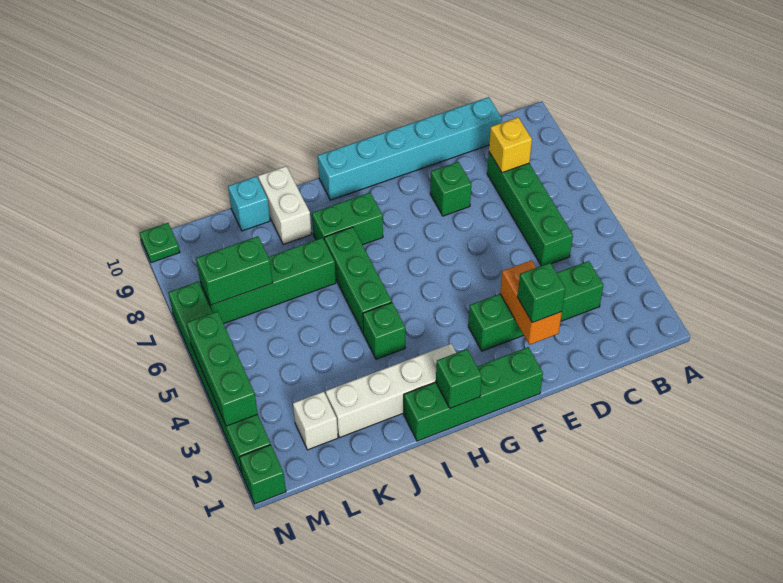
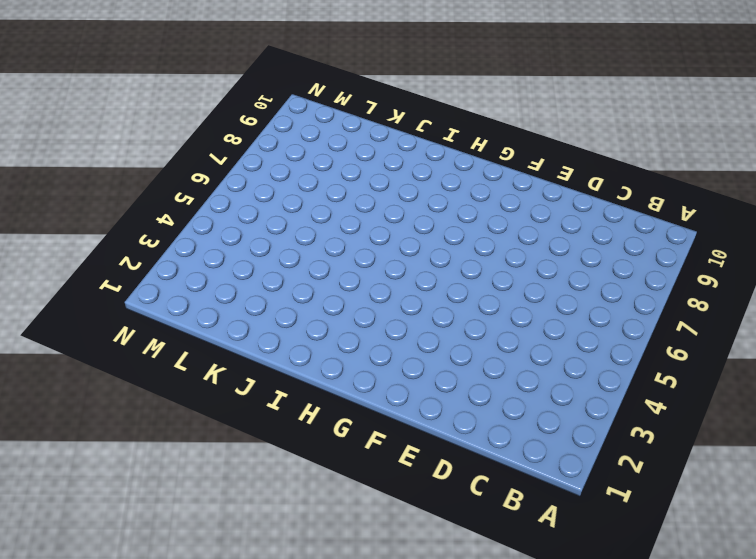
none -> green 1x4 brick [468,261,604,351]
none -> green 1x4 brick [487,152,573,266]
none -> cyan 1x6 brick [318,97,502,200]

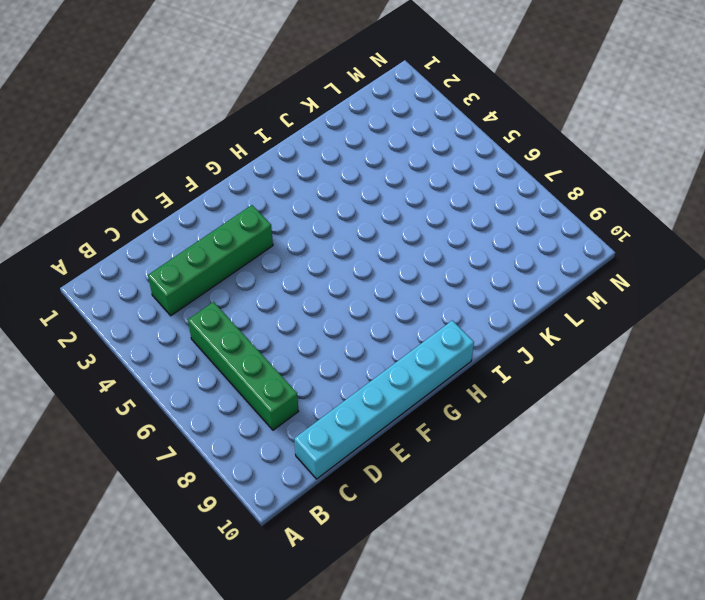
none -> green 1x1 brick [430,162,471,216]
none -> green 1x4 brick [404,347,543,441]
none -> white 1x4 brick [326,344,456,437]

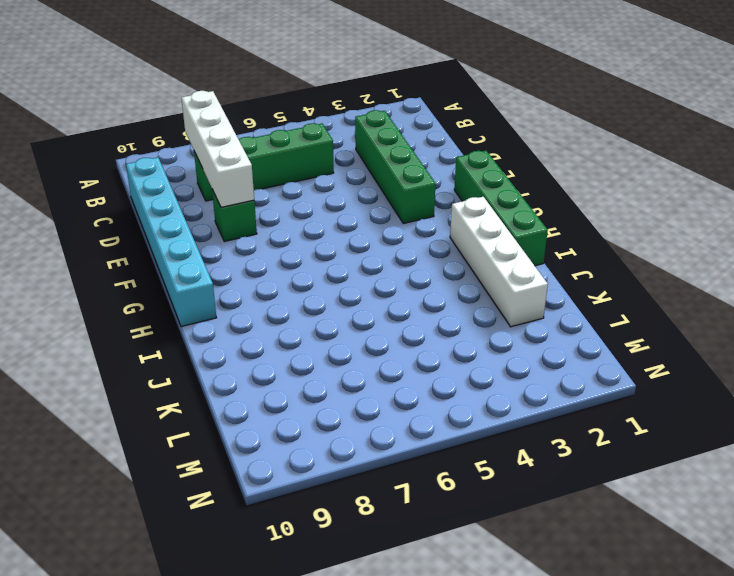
white 1x4 brick [181,91,254,207] -> yellow 1x1 brick [489,117,532,173]
none -> green 1x2 brick [312,192,383,245]
none -> green 1x1 brick [363,303,405,359]
none -> green 1x3 brick [324,227,392,332]

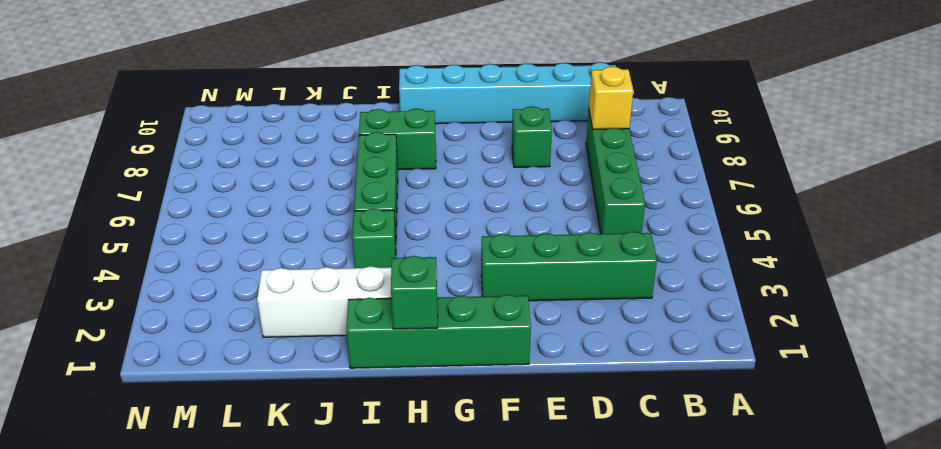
none -> green 1x4 brick [200,238,336,324]
none -> white 1x2 brick [258,166,311,245]
none -> cyan 1x1 brick [228,176,270,231]

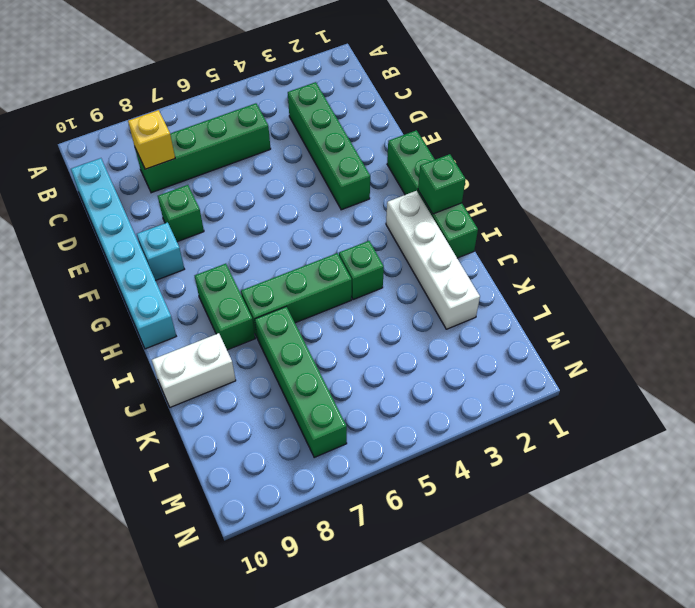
cyan 1x1 brick [137,222,184,280] -> cyan 1x1 brick moved to [228,176,270,231]
none -> white 1x1 brick [293,392,338,450]
none -> green 1x1 brick [239,445,286,504]
none -> green 1x6 brick [168,282,271,473]

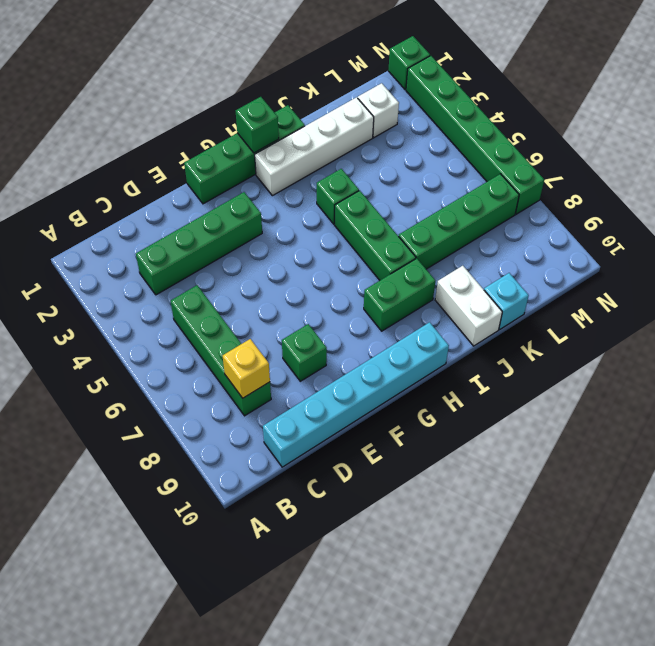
none -> green 1x1 plate [140,223,180,263]
none -> orange 1x2 brick [500,260,562,345]
none -> green 1x2 brick [196,236,273,305]

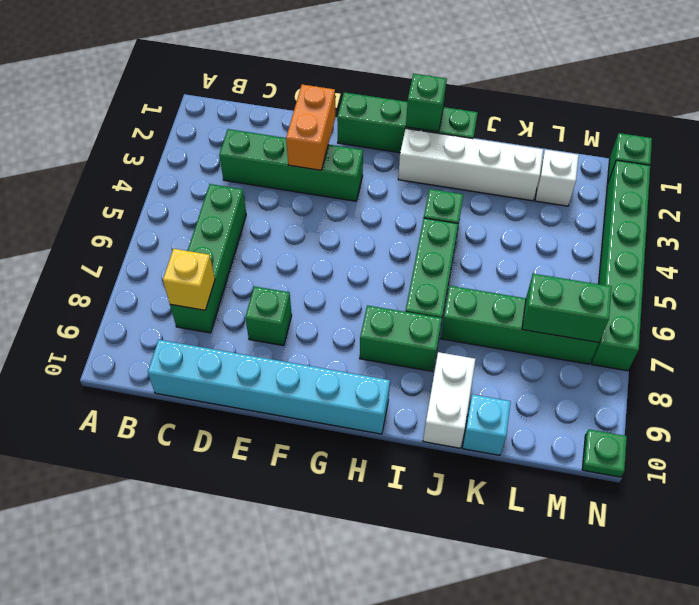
none -> green 1x3 brick [187,311,258,426]
none -> green 1x1 brick [517,263,566,323]

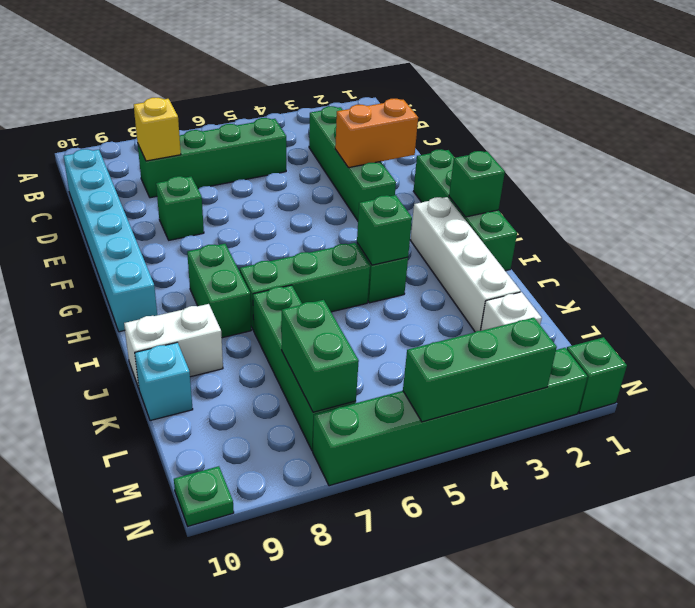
green 1x1 brick [357,195,412,265] -> green 1x1 brick moved to [517,263,566,323]

